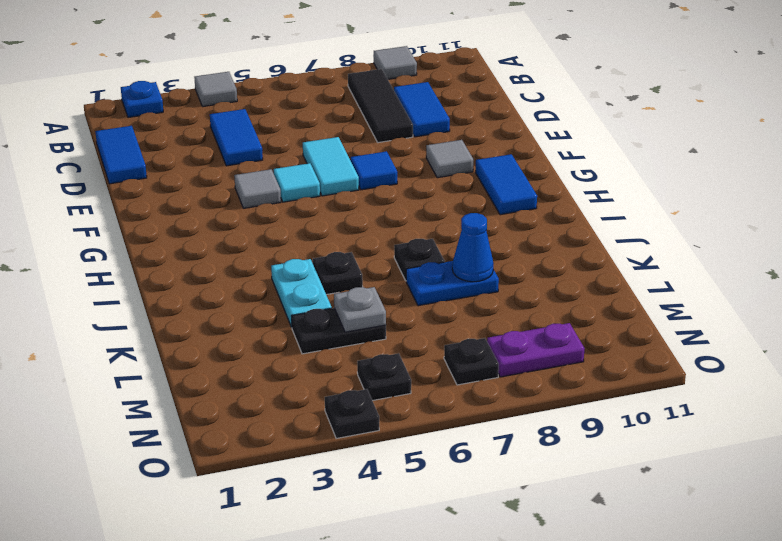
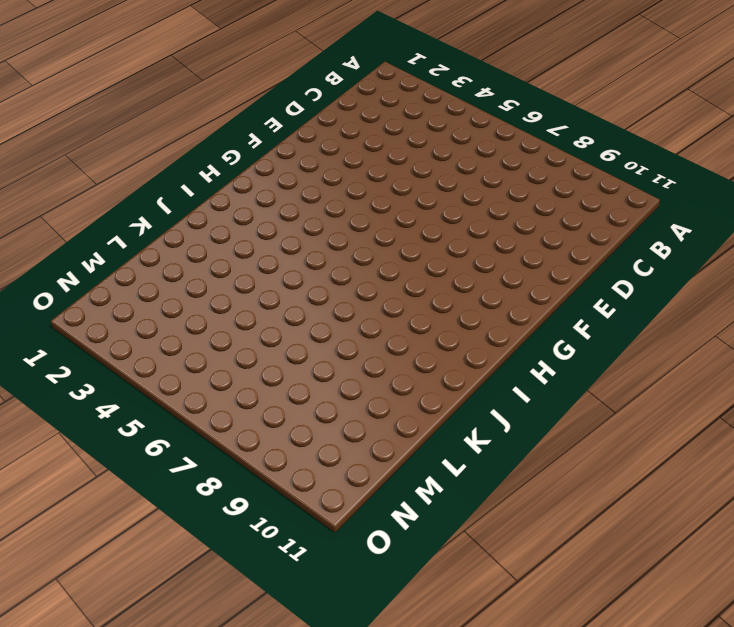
none -> blue 1x1 plate [121,81,163,118]
none -> grey 1x1 tile [194,72,237,107]
none -> grey 1x1 tile [374,46,417,79]

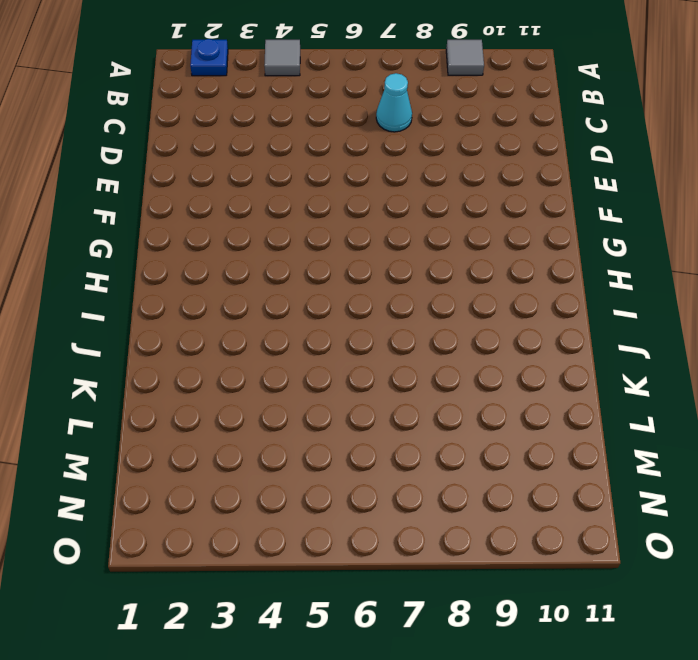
cyan 1x1 cone [376,73,412,132] -> none
none -> black 1x3 tile [348,69,413,143]
none -> blue 1x2 tile [95,126,147,184]
none -> blue 1x2 tile [210,109,263,166]

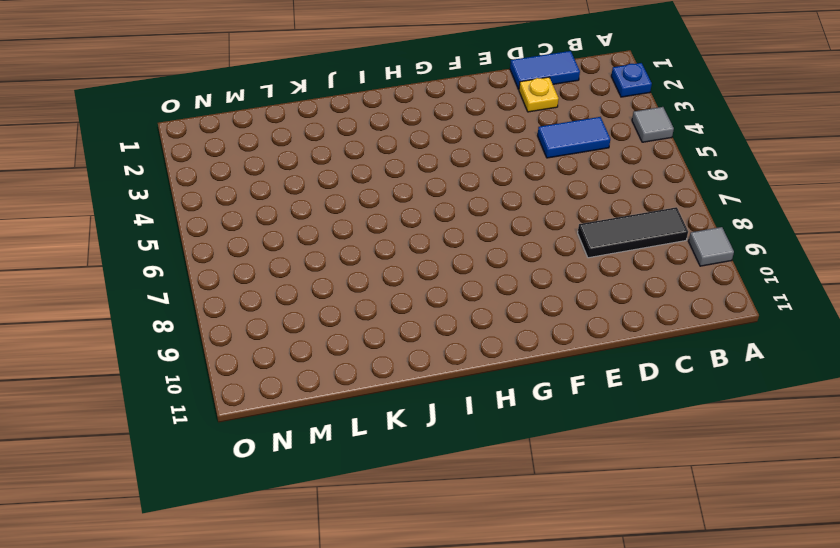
yellow 1x1 plate [519,77,559,112] -> none
none -> blue 1x2 tile [394,82,450,137]
none -> cyan 1x2 tile [303,137,359,196]
none -> grey 1x1 tile [234,169,281,208]

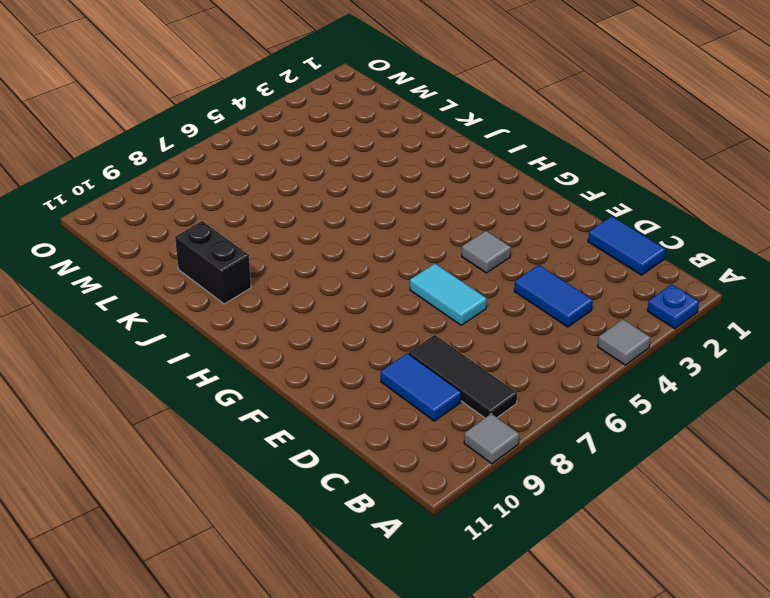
black 1x2 brick [175,221,251,304] -> none
none -> cyan 1x1 tile [274,163,320,202]
none -> blue 1x1 tile [351,151,397,190]
none -> grey 1x1 tile [426,140,473,178]

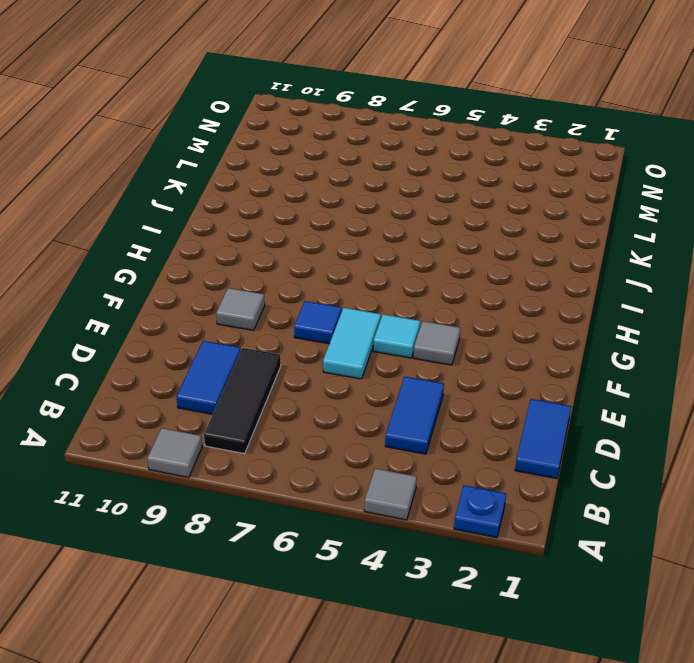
none -> blue 1x2 tile [475,154,537,215]
none -> cyan 1x2 plate [271,259,332,327]
none -> black 1x1 plate [313,252,363,295]

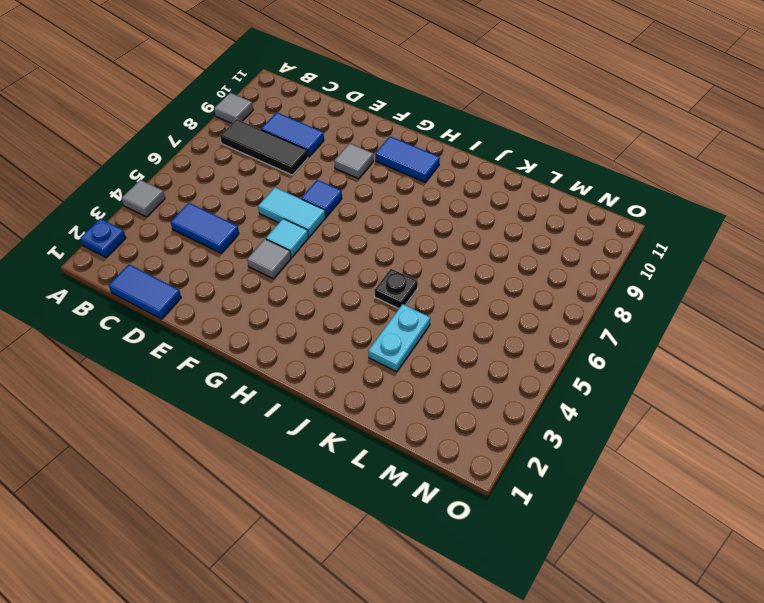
cyan 1x2 plate [369,304,430,372] -> cyan 1x2 plate turned to [271,259,332,327]
none -> black 1x1 plate [394,239,445,280]
none -> blue 1x2 plate [406,261,499,306]
none -> black 1x2 plate [291,308,386,354]

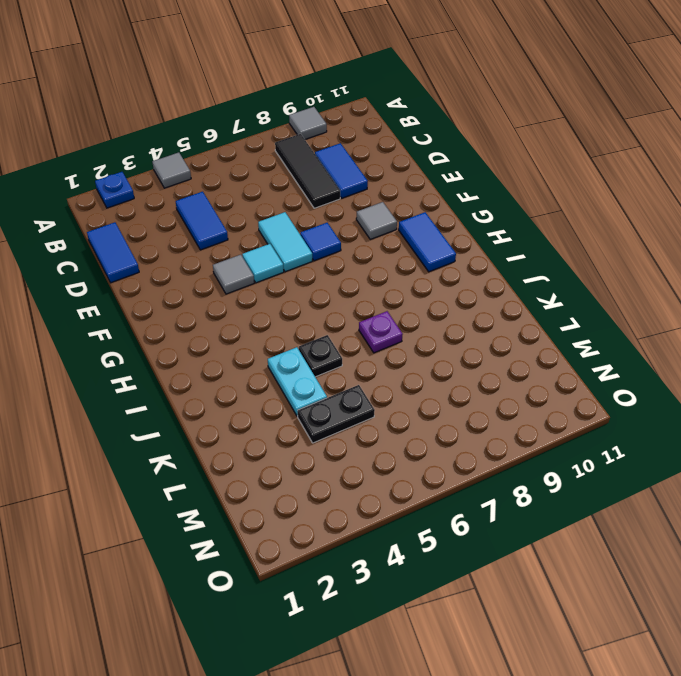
purple 1x1 plate [359,311,403,353] -> black 1x1 plate [394,239,445,280]
none -> blue 1x2 plate [406,261,499,306]
none -> black 1x1 plate [357,353,411,401]
none -> black 1x1 plate [444,338,499,385]

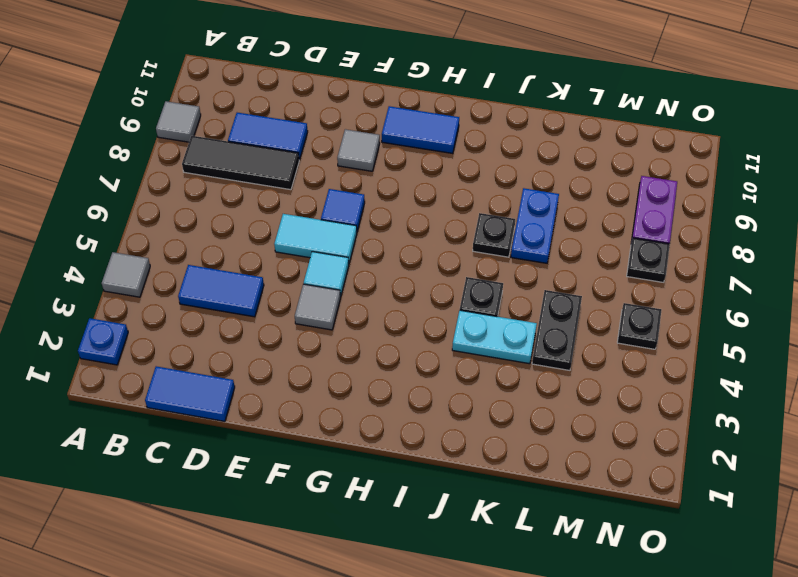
none -> black 1x1 plate [325,389,379,438]
none -> blue 1x1 cone [452,213,494,282]
none -> grey 1x1 plate [334,287,386,332]

